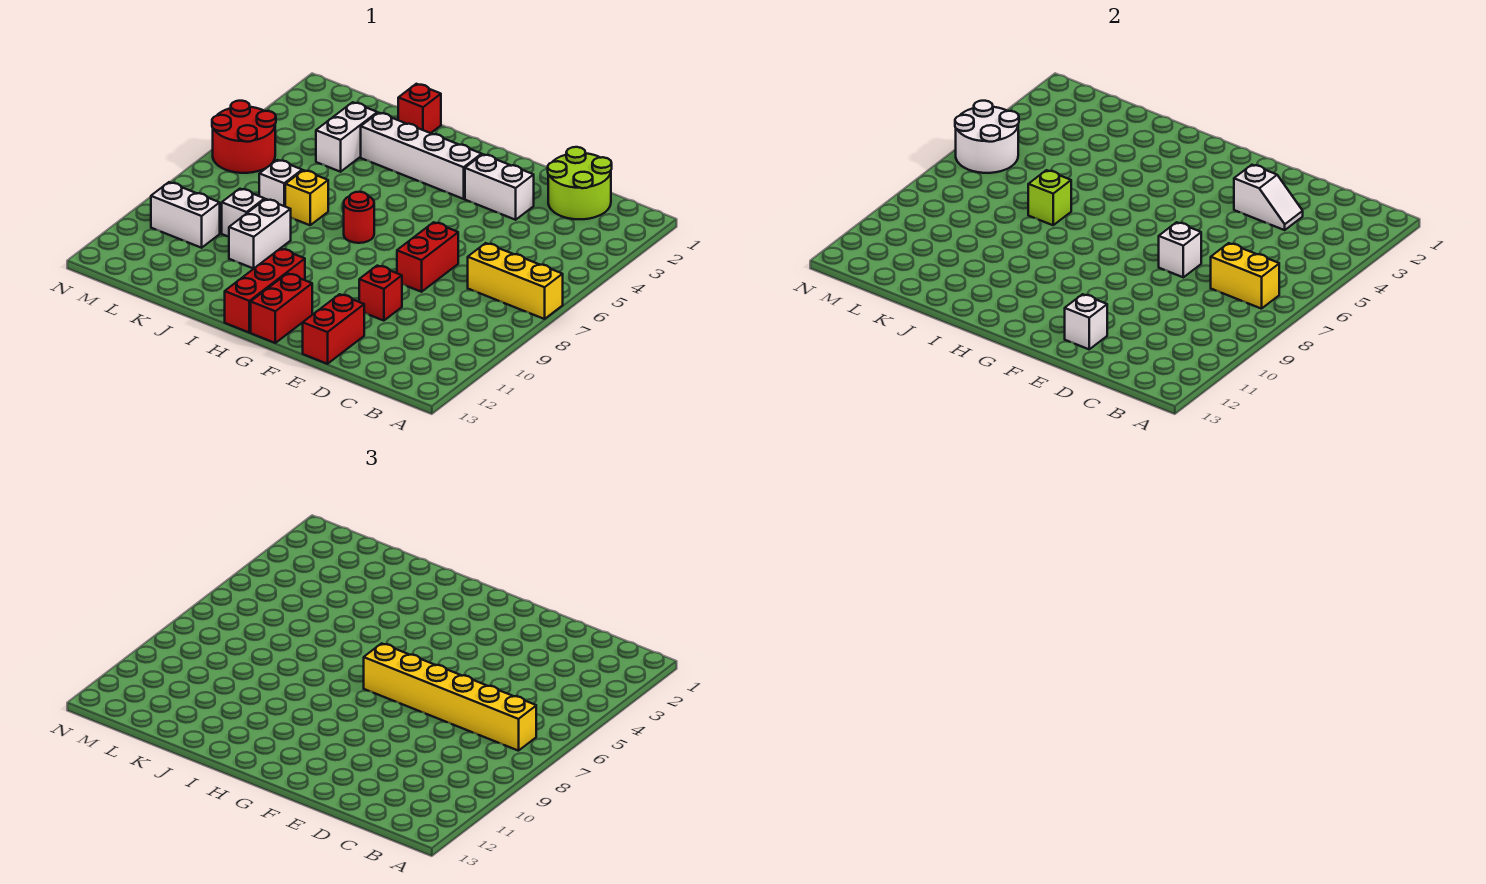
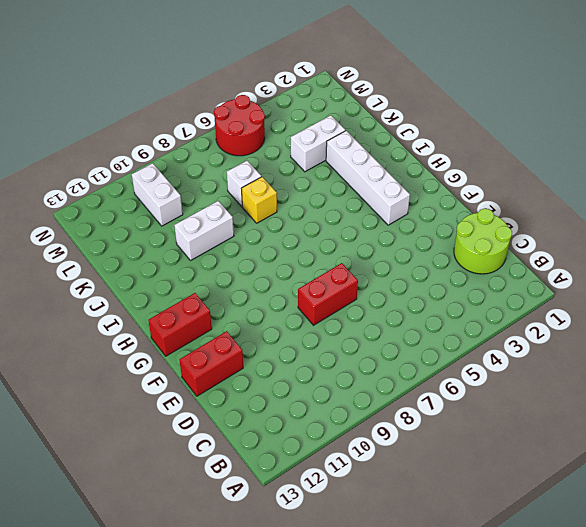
none -> yellow 1x3 brick [468,243,563,319]
none -> white 1x2 brick [465,154,534,220]
none -> red 1x1 brick [359,266,402,321]

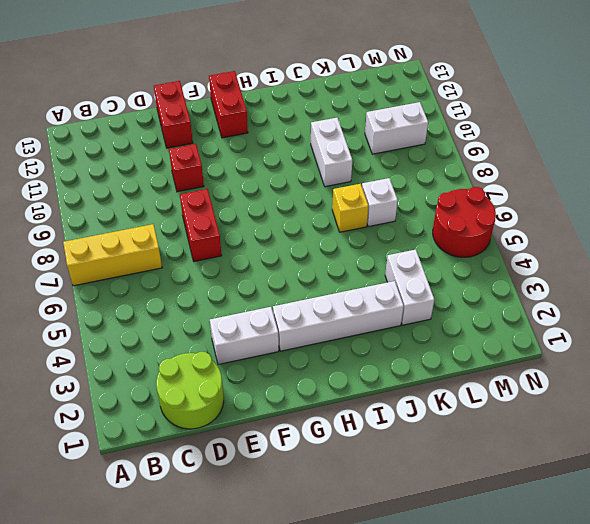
none -> red 1x1 round brick [344,192,374,243]
none -> red 1x3 brick [225,249,305,332]
none -> red 1x1 brick [398,84,441,133]

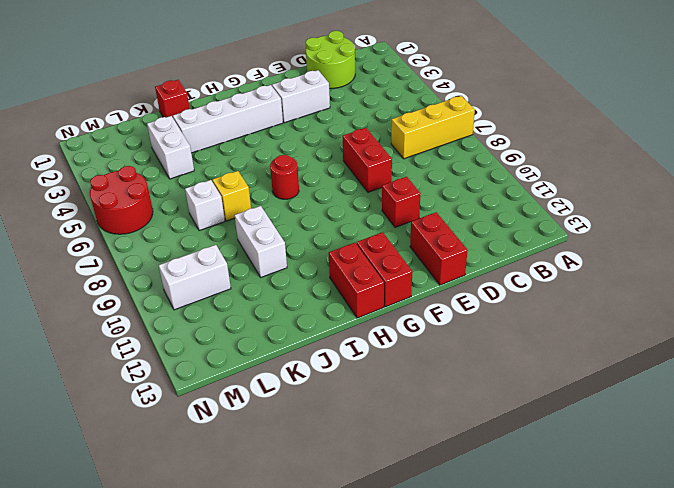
red 1x2 brick [329,243,384,318] -> red 1x3 brick [225,249,305,332]
none -> white 1x1 brick [222,189,264,237]
none -> yellow 1x2 brick [1211,243,1279,309]
none -> white 1x2 slope [1234,165,1303,230]

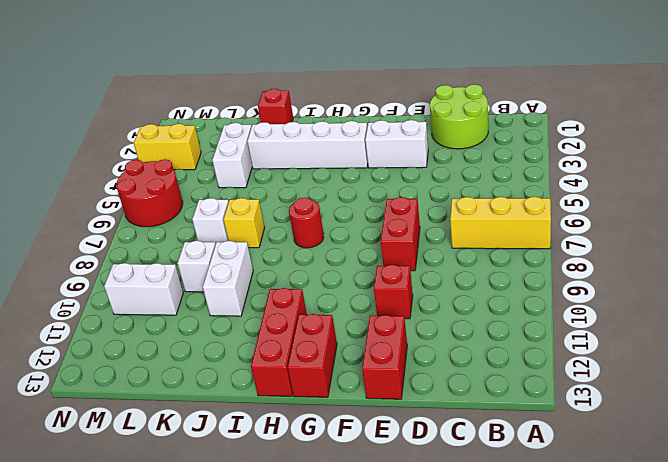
yellow 1x2 brick [134,124,201,170] -> yellow 1x2 brick moved to [1211,243,1279,309]
none -> white 1x2 slope [1234,165,1303,230]
none -> white 1x1 brick [1159,222,1201,277]
none -> white 1x1 brick [1065,294,1107,349]

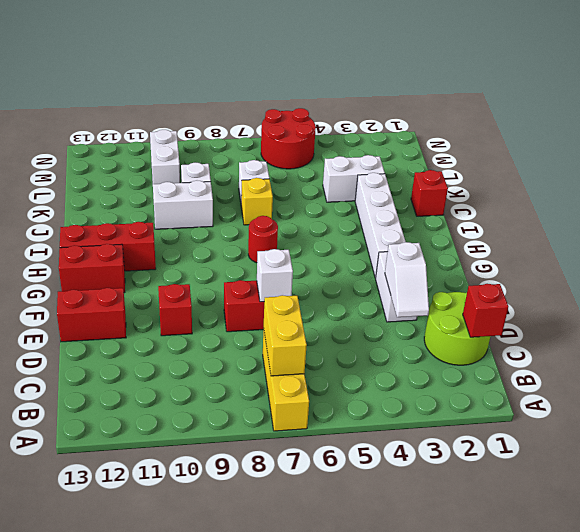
red 1x1 brick [463,284,508,337] -> none
none -> white 1x1 brick [1065,294,1107,349]
none -> lime 1x1 brick [1028,170,1071,225]
none -> white 2x2 round brick [955,101,1019,173]

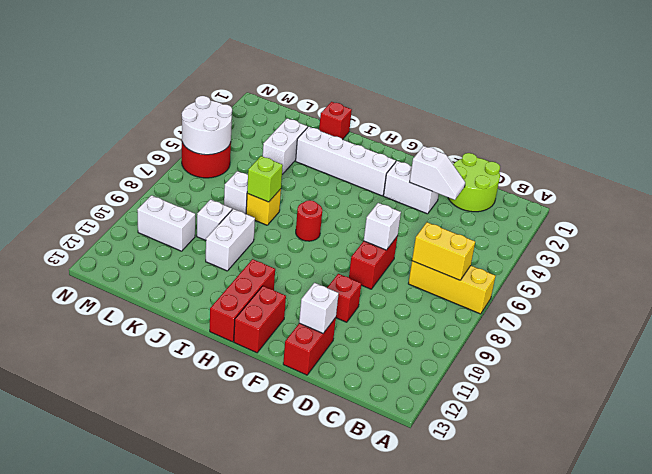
none -> yellow 1x6 brick [364,643,536,751]

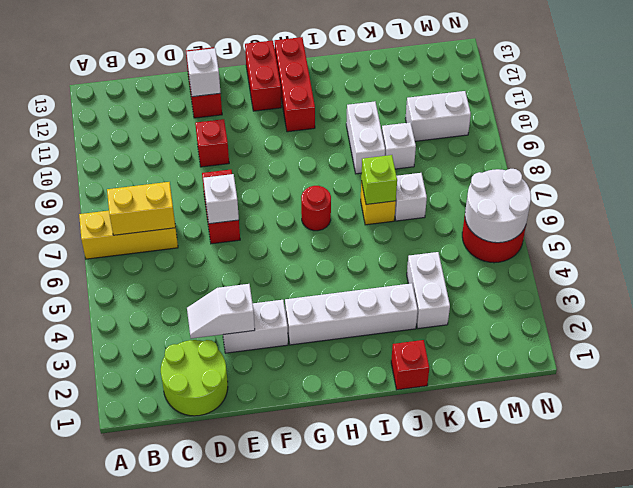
none -> yellow 1x6 brick [364,643,536,751]

